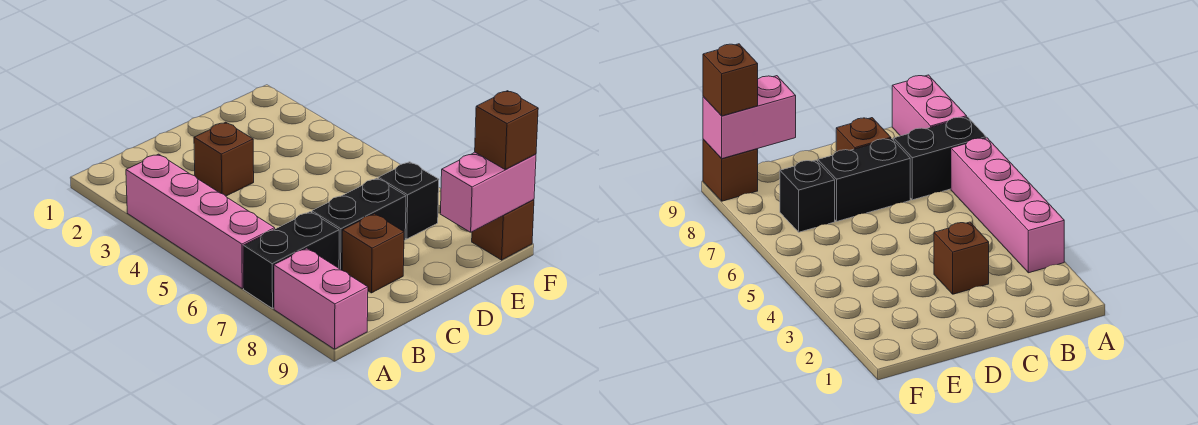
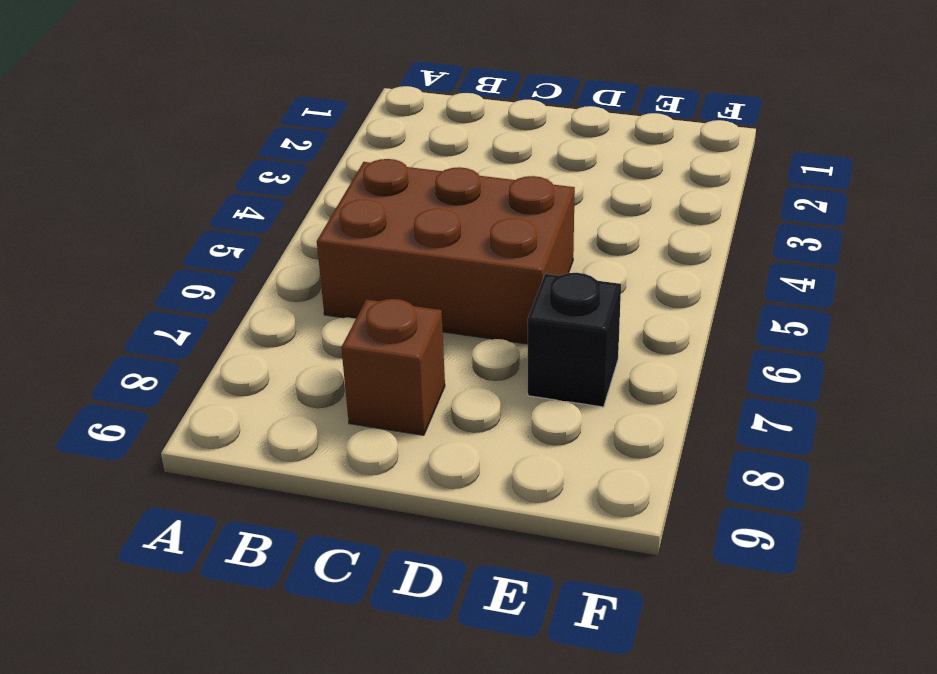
brown 2x3 brick [317,159,575,344] -> none
none -> pink 1x4 brick [126,154,275,289]
none -> black 1x2 brick [243,212,339,308]

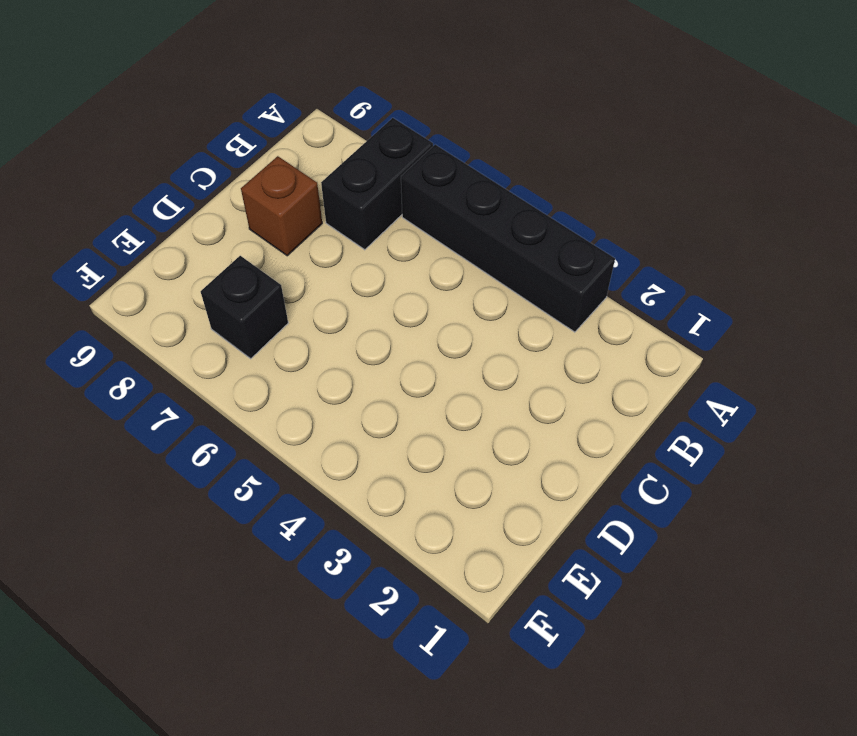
black 1x4 brick [401,145,615,332] -> pink 1x4 brick [126,154,275,289]
none -> pink 1x2 brick [274,248,368,349]
none -> brown 1x1 brick [194,122,254,196]

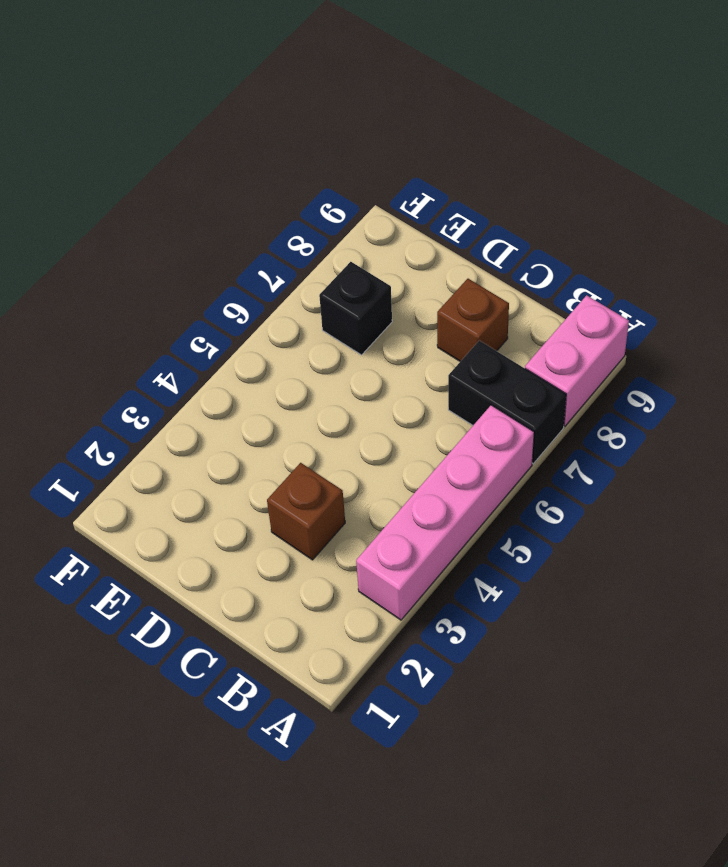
none -> black 1x2 brick [312,178,406,270]
none -> brown 1x1 brick [472,200,534,260]

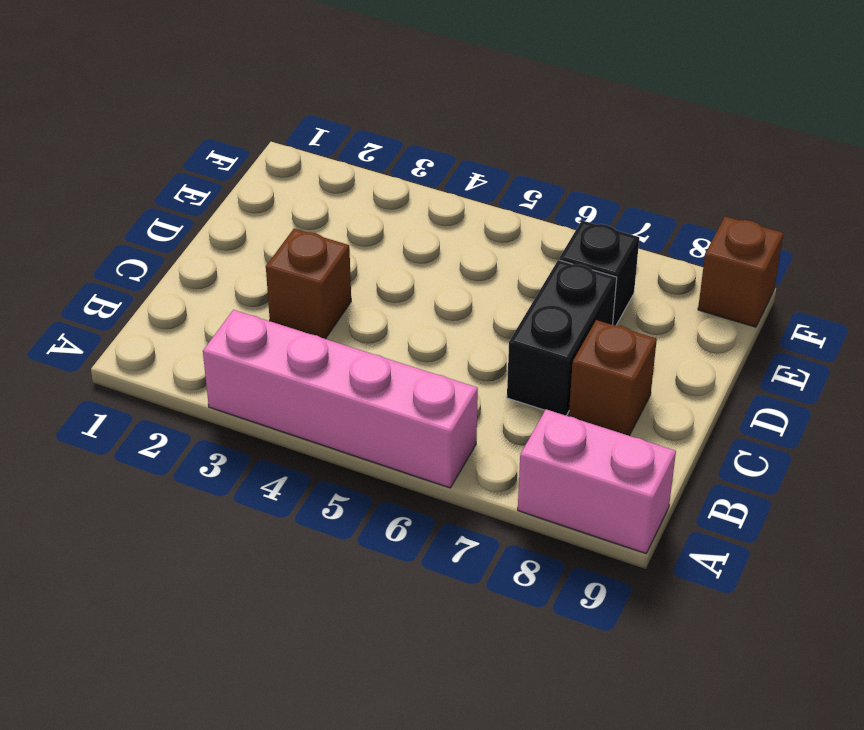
none -> black 1x2 brick [243,212,339,308]
none -> pink 1x2 brick [440,152,536,232]

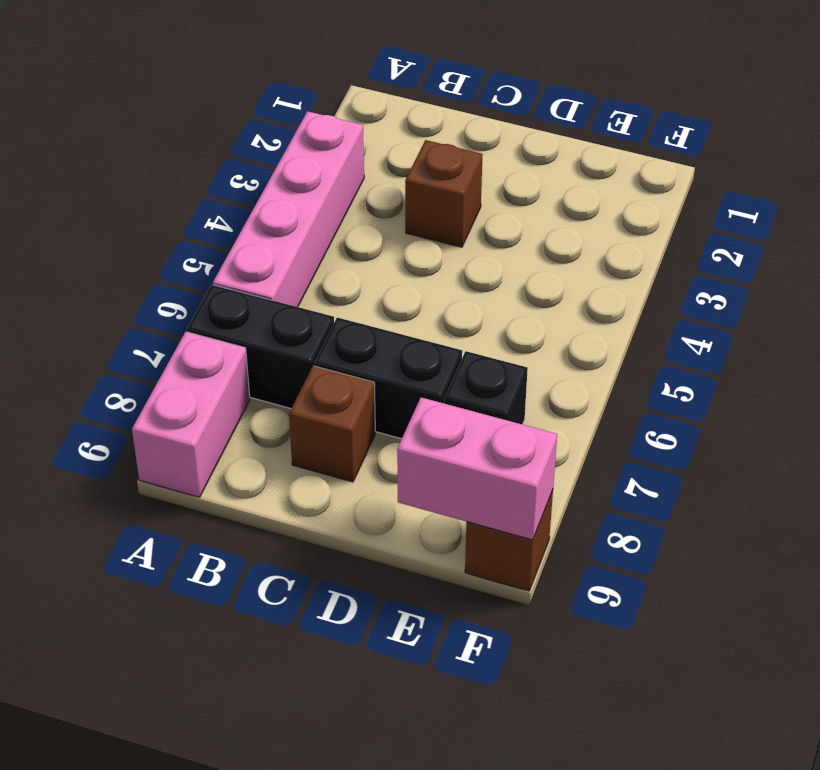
none -> brown 1x1 brick [475,91,538,169]

